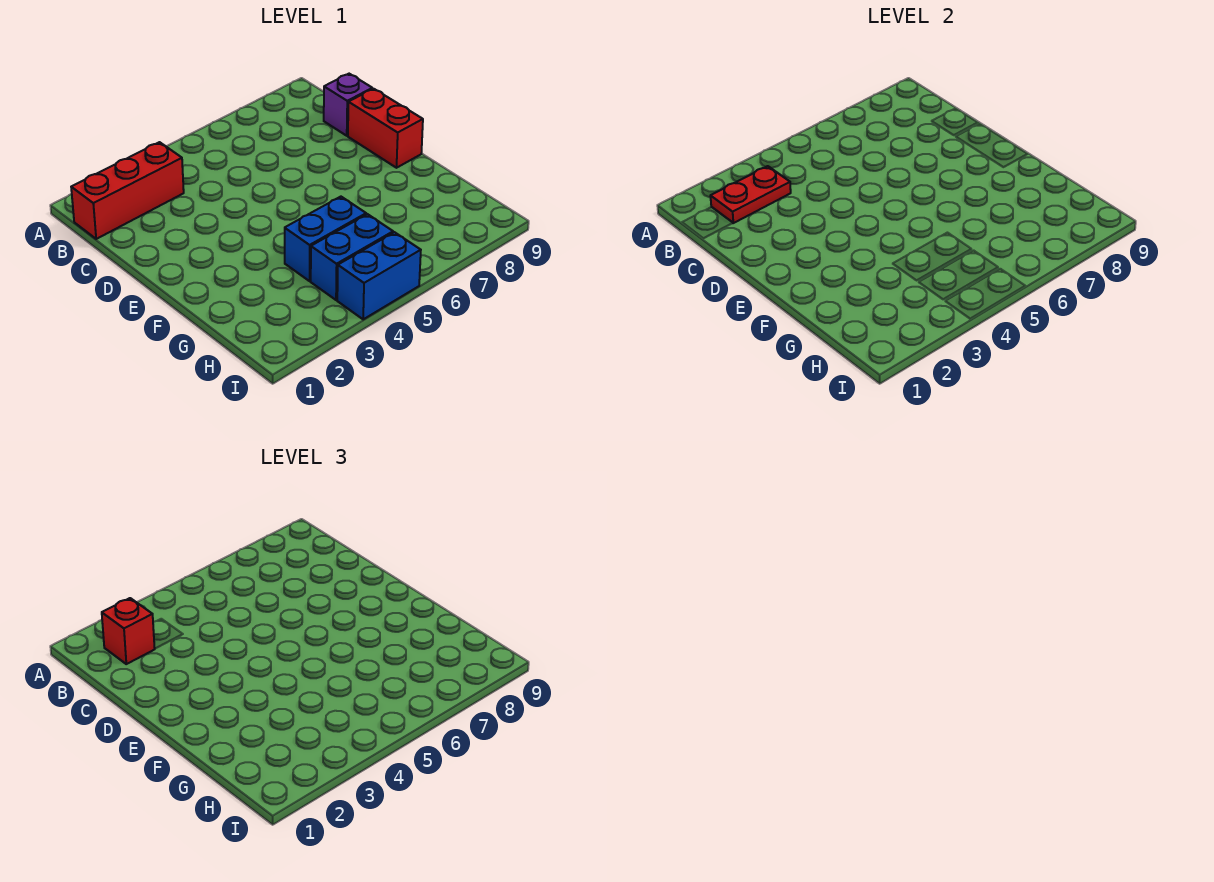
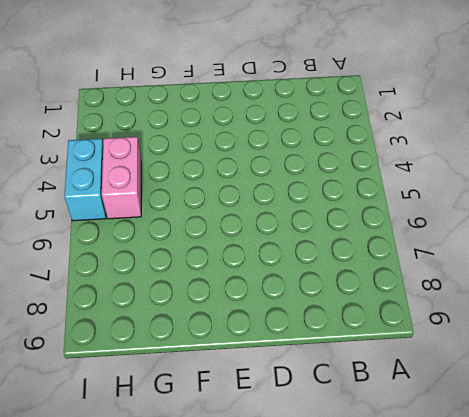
pink 1x2 brick [102,137,141,219] -> blue 1x2 brick [311,214,393,300]
cyan 1x2 brick [64,139,106,221] -> blue 1x2 brick [337,232,421,319]
none -> red 1x3 brick [71,142,184,239]
none -> purple 1x1 brick [324,74,372,136]

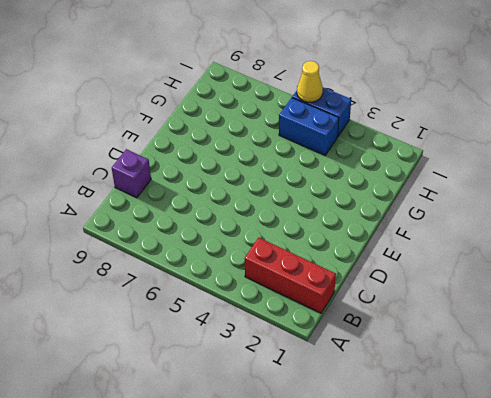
yellow 1x1 cone [297,61,323,102] -> none
none -> red 1x2 brick [348,89,423,168]
none -> blue 1x2 brick [285,197,366,281]

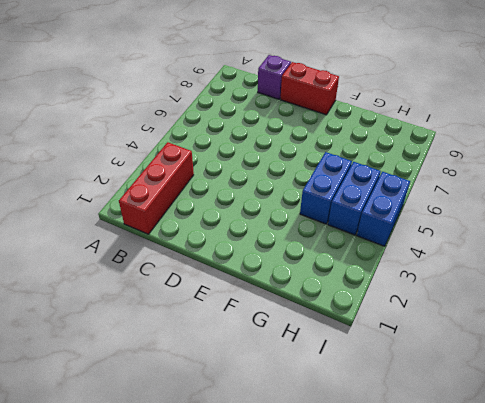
none -> red 1x2 plate [711,166,791,223]
none -> red 1x1 brick [102,598,155,664]

